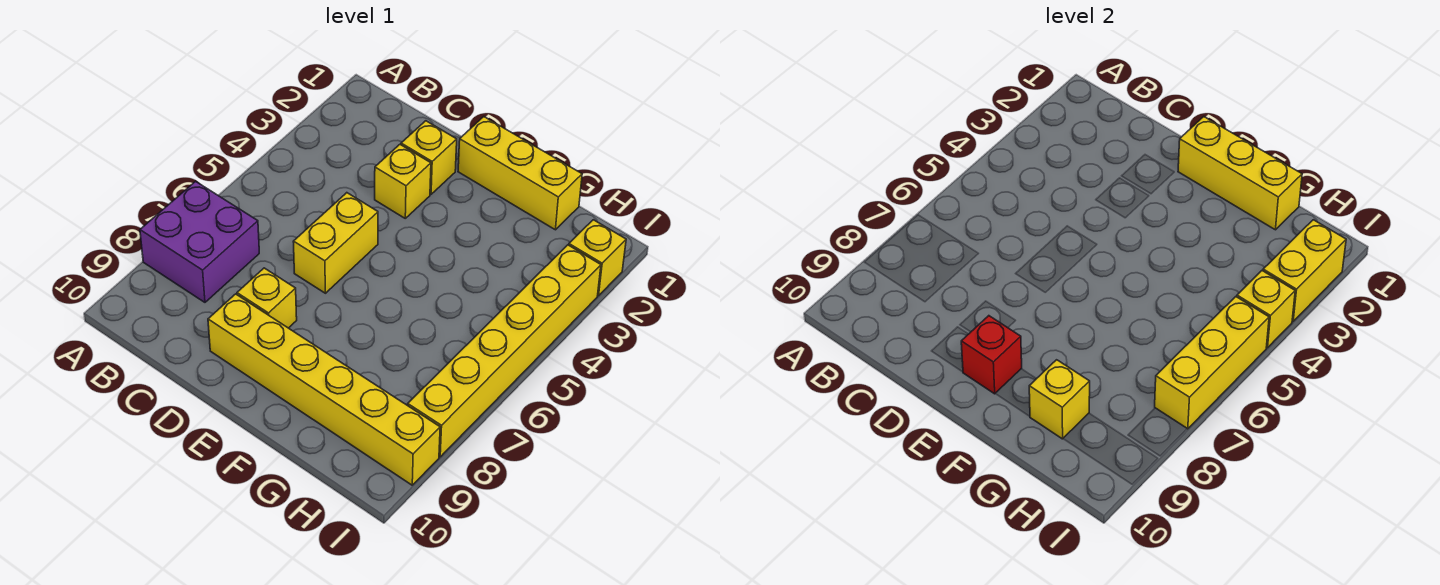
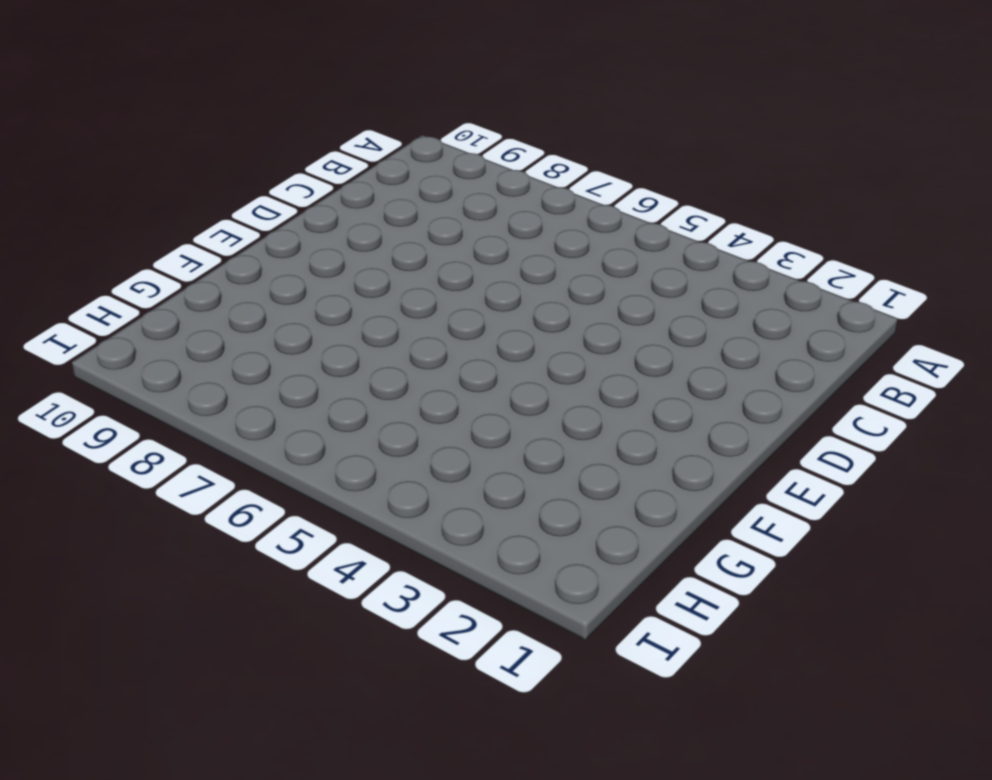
none -> purple 2x2 brick [140,181,259,302]
none -> yellow 1x1 brick [401,121,457,194]
none -> yellow 1x1 brick [375,145,431,218]

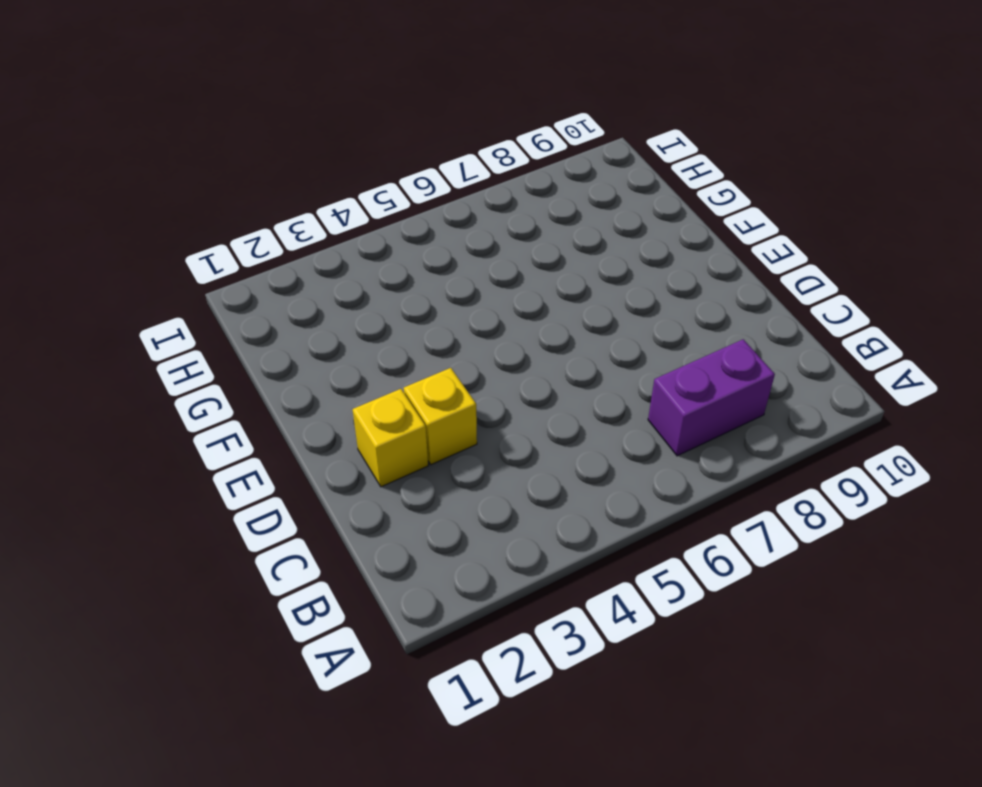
purple 1x2 brick [648,339,775,456] -> purple 2x2 brick [140,181,259,302]
none -> yellow 1x2 brick [293,193,378,293]
none -> yellow 1x1 brick [237,268,297,328]
none -> yellow 1x6 brick [208,294,440,485]

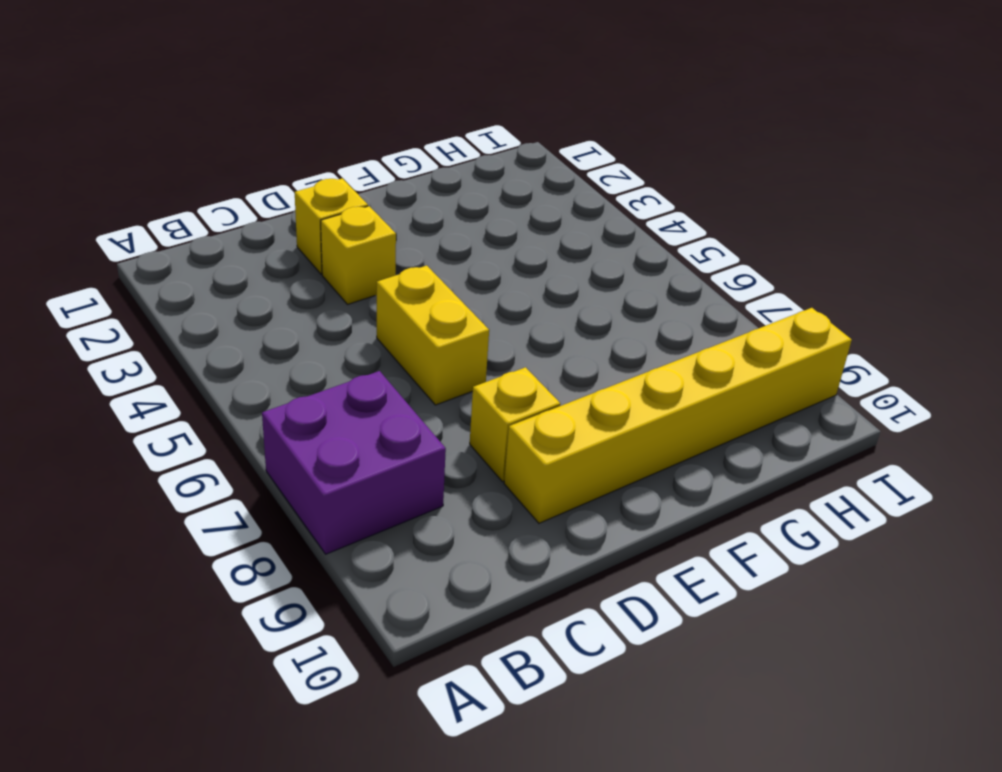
none -> yellow 1x3 brick [458,117,582,230]
none -> yellow 1x1 brick [569,220,626,296]
none -> yellow 1x6 brick [408,245,601,457]

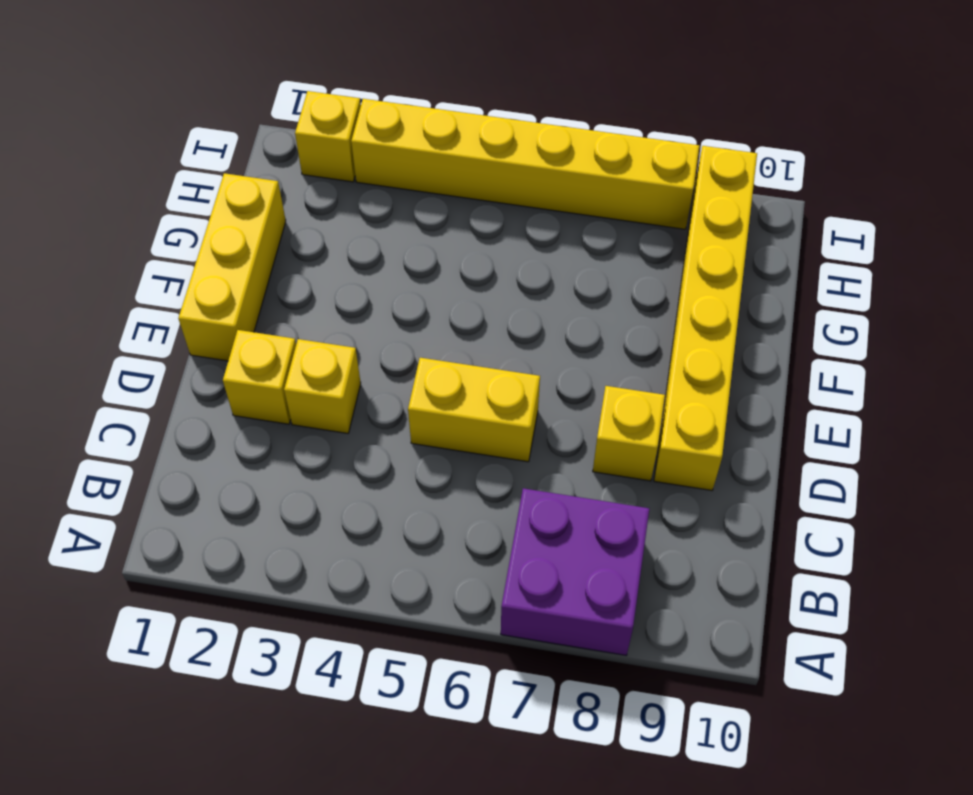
none -> yellow 1x3 brick [1178,117,1302,230]
none -> red 1x1 brick [961,316,1022,394]
none -> yellow 1x1 brick [1029,360,1090,439]

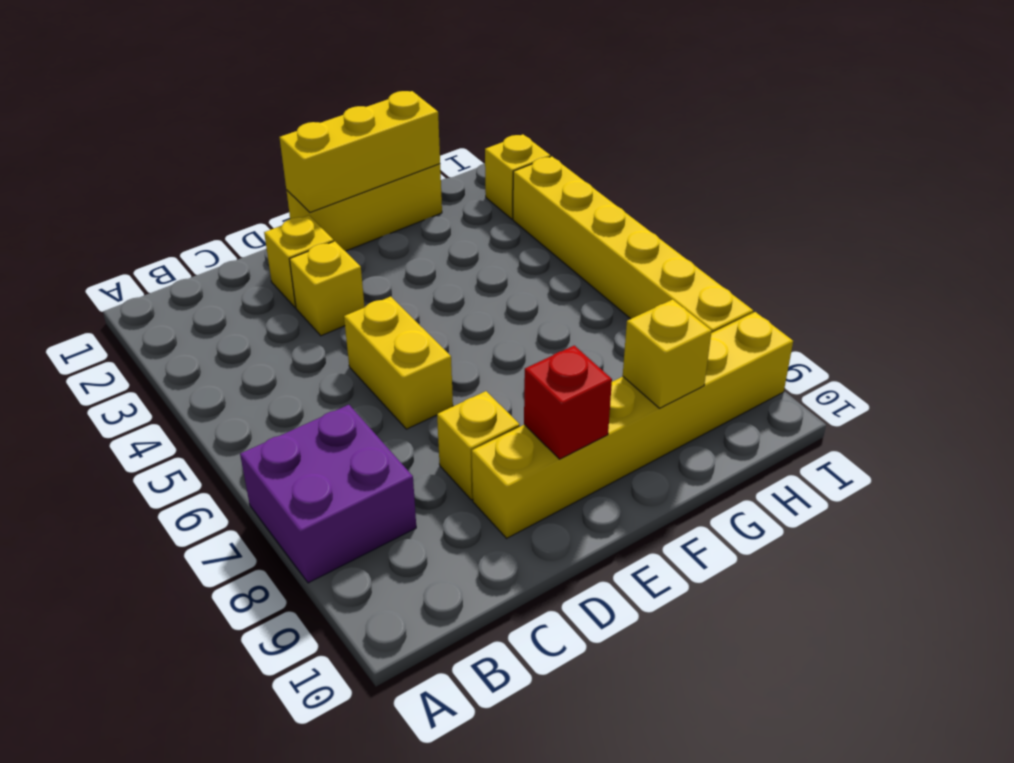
none -> yellow 1x2 brick [1263,220,1346,321]
none -> yellow 1x1 brick [1237,271,1295,348]
none -> yellow 1x3 brick [1155,297,1269,429]

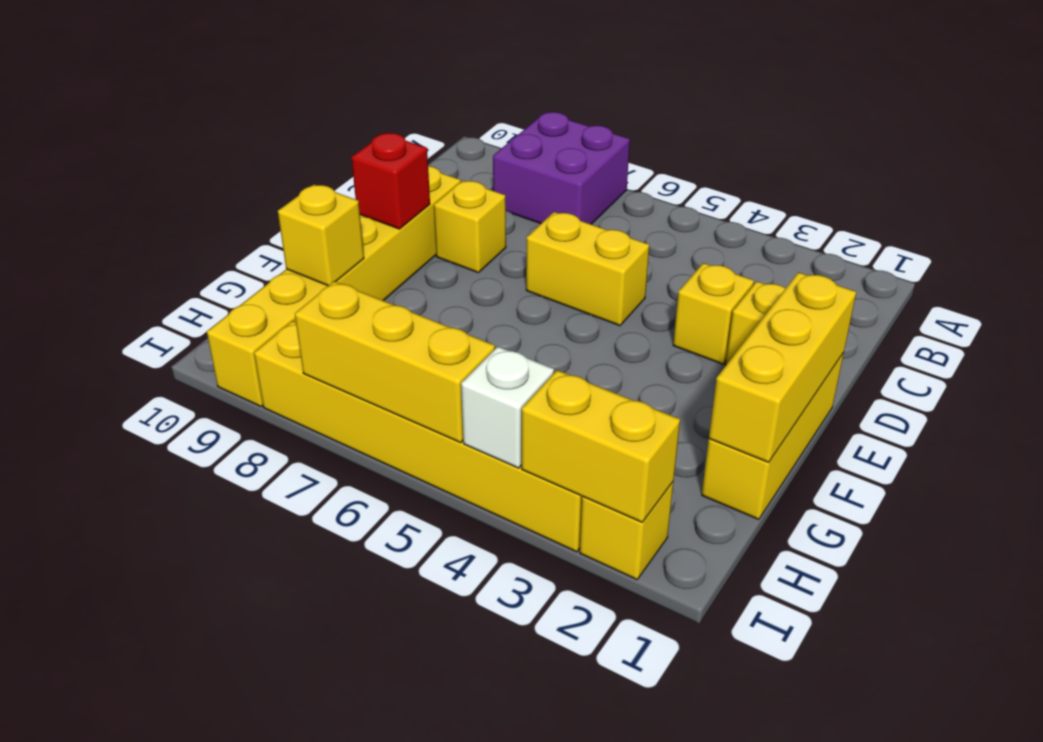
white 1x1 brick [461,346,554,468] -> yellow 1x1 brick [1237,271,1295,348]

